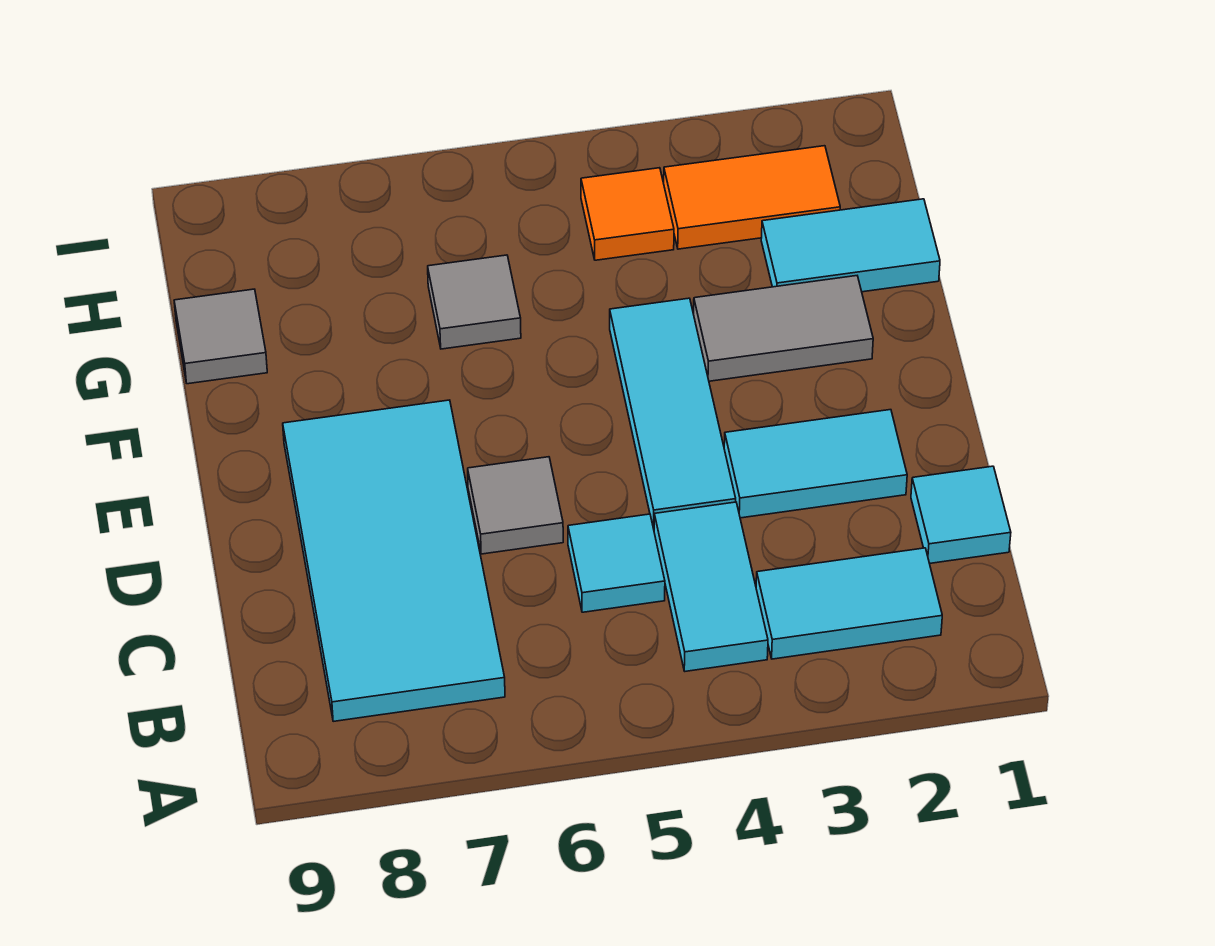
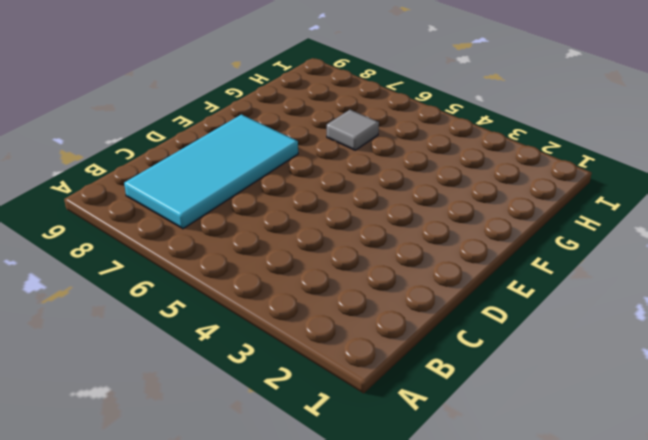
none -> cyan 1x2 tile [756,548,942,659]
none -> cyan 1x2 tile [654,502,768,671]
none -> cyan 1x1 tile [911,466,1011,564]

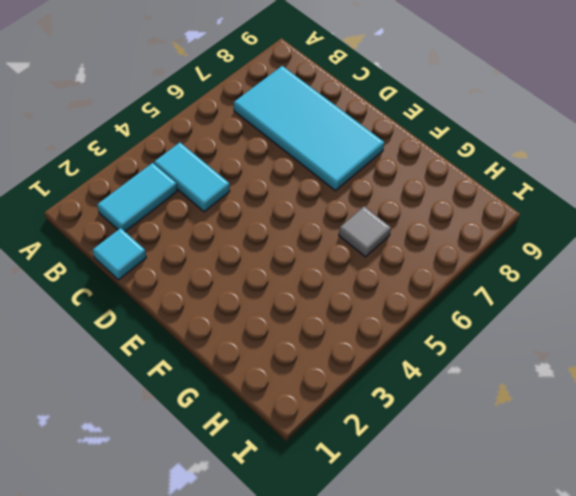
none -> cyan 1x1 tile [568,514,665,612]
none -> cyan 1x2 tile [724,410,907,518]
none -> cyan 1x3 tile [610,298,736,529]

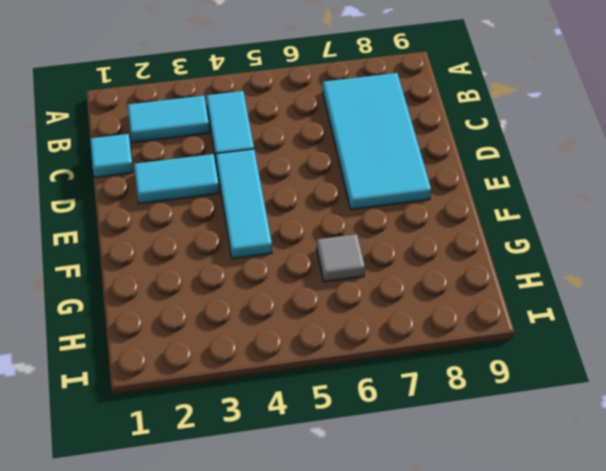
none -> cyan 1x1 tile [568,514,665,612]
none -> grey 1x1 tile [468,457,563,554]
none -> grey 1x2 tile [694,276,873,381]

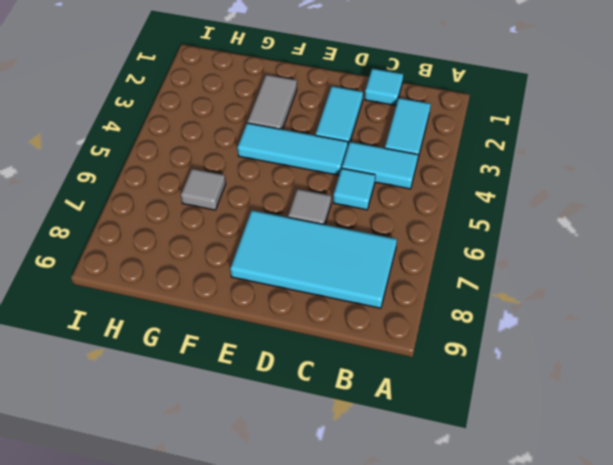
none -> cyan 1x2 tile [761,199,940,292]
none -> grey 1x1 tile [174,289,267,384]
none -> orange 1x2 tile [664,146,840,249]

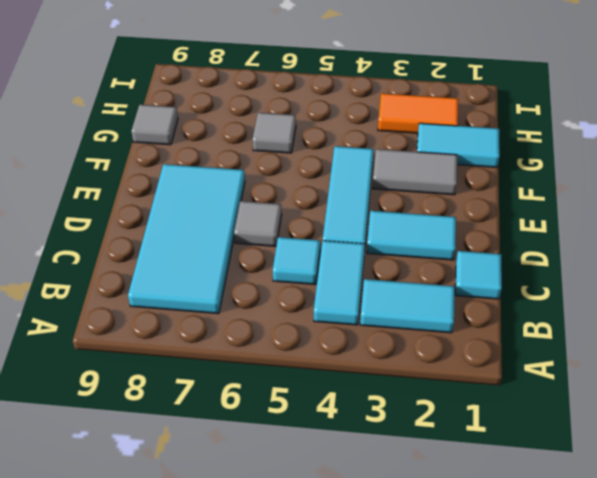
none -> orange 1x1 tile [581,168,674,260]

